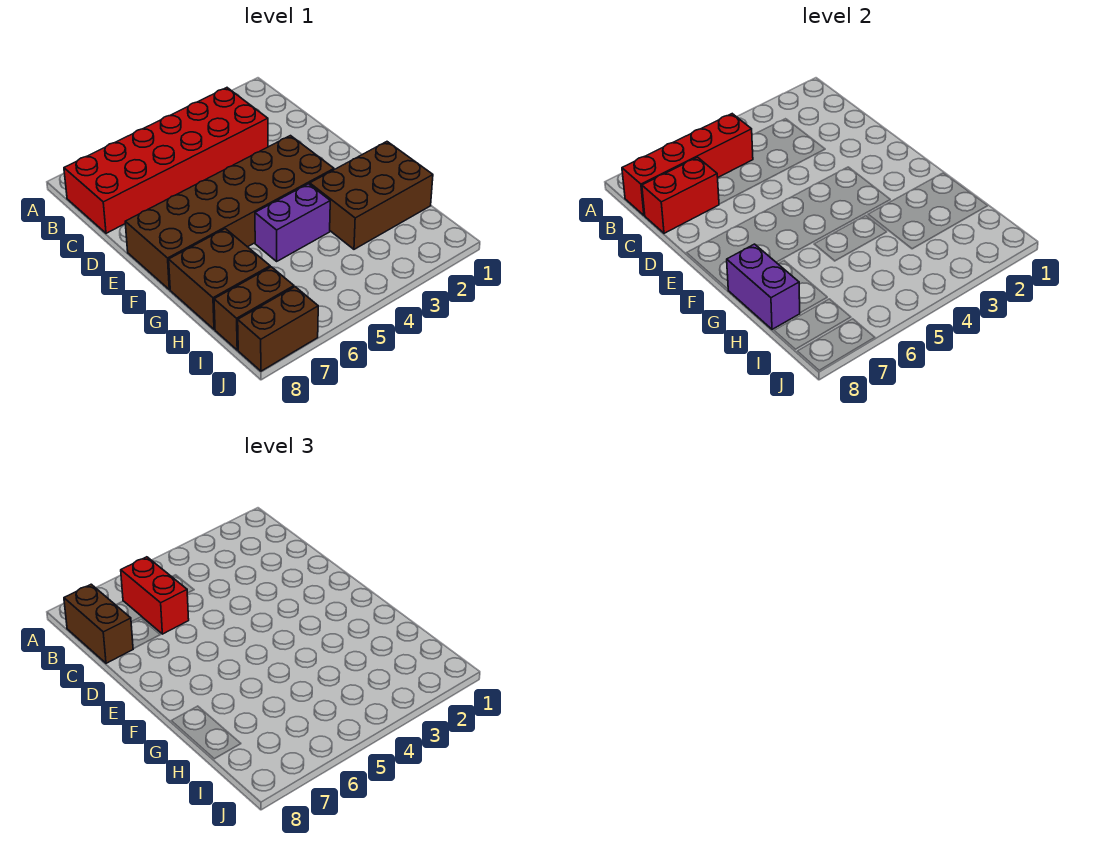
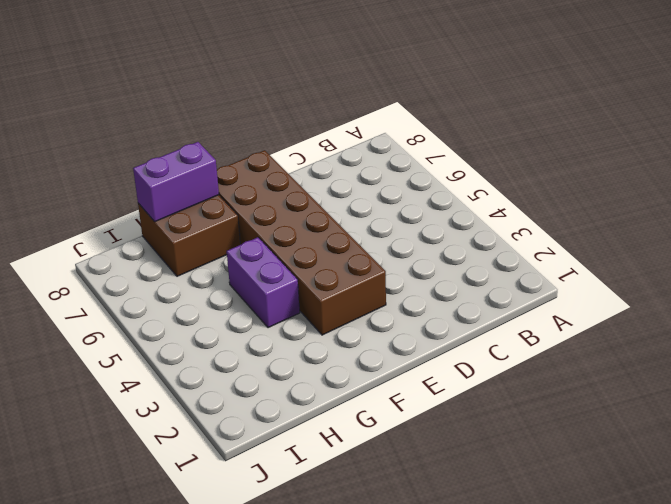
none -> red 2x6 brick [64,88,268,233]
none -> brown 2x3 brick [310,142,433,249]
none -> brown 1x2 brick [214,267,294,350]

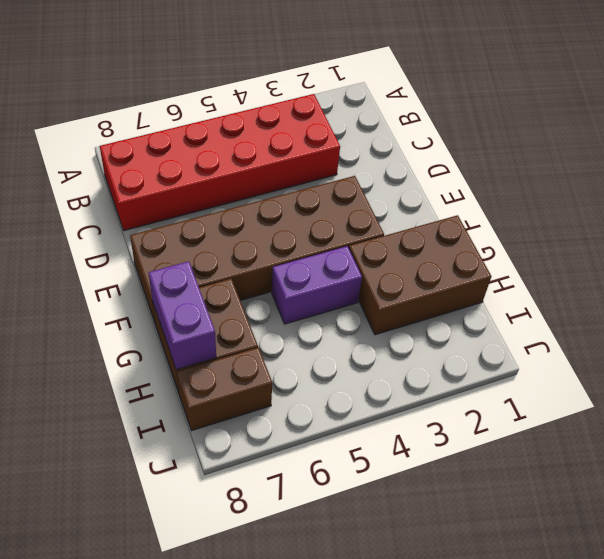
none -> brown 1x2 brick [238,287,318,371]
none -> red 1x4 brick [622,114,753,215]
none -> red 1x2 brick [642,157,719,233]

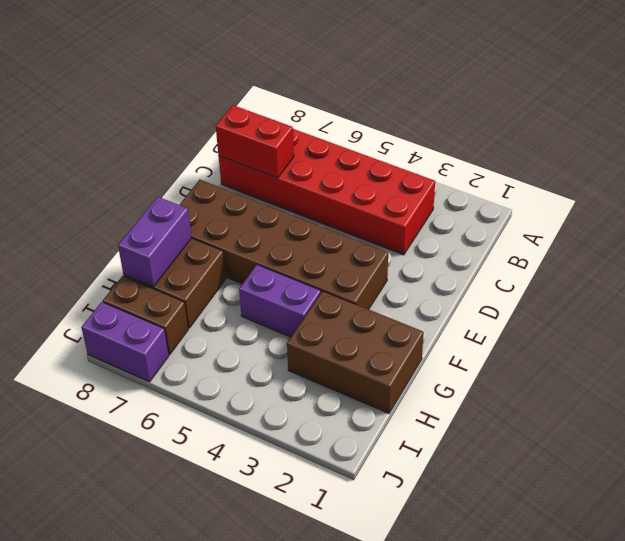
purple 1x2 brick [82,302,169,382] -> brown 1x2 brick [238,287,318,371]
none -> red 1x4 brick [622,114,753,215]
none -> red 1x2 brick [121,557,189,634]
none -> brown 1x2 brick [64,584,133,663]

